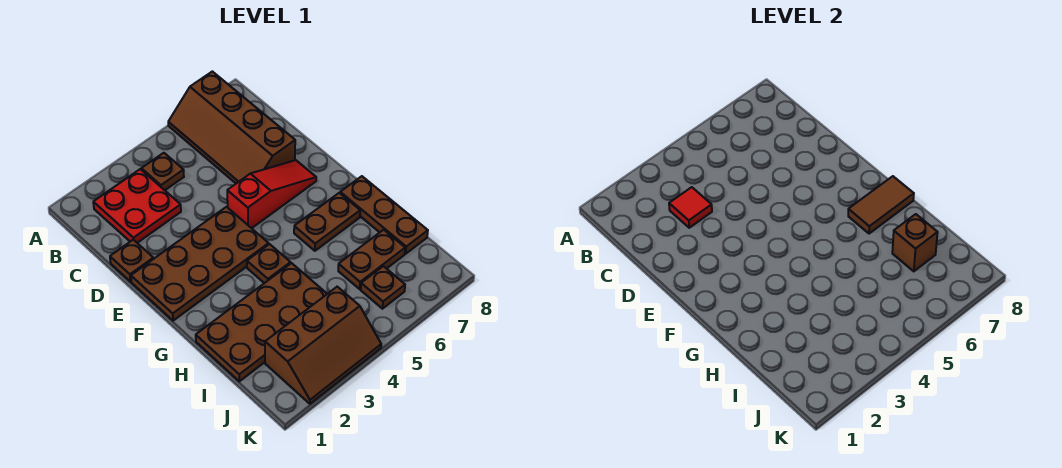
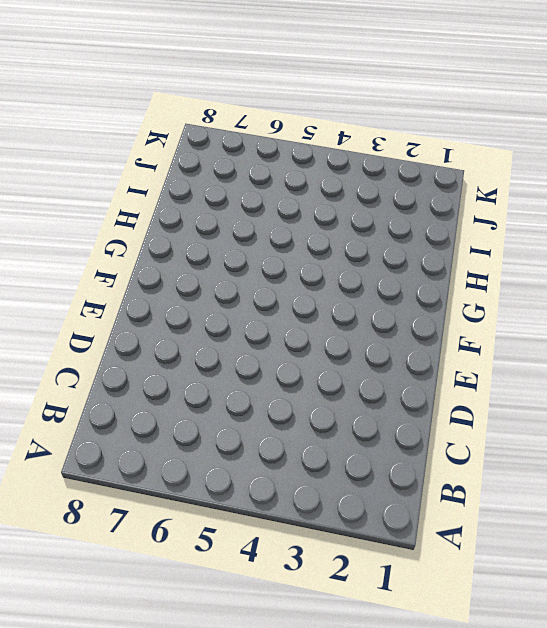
none -> brown 2x4 slope [168,71,295,183]
none -> red 2x2 plate [93,169,181,243]
none -> brown 1x1 plate [141,153,184,190]

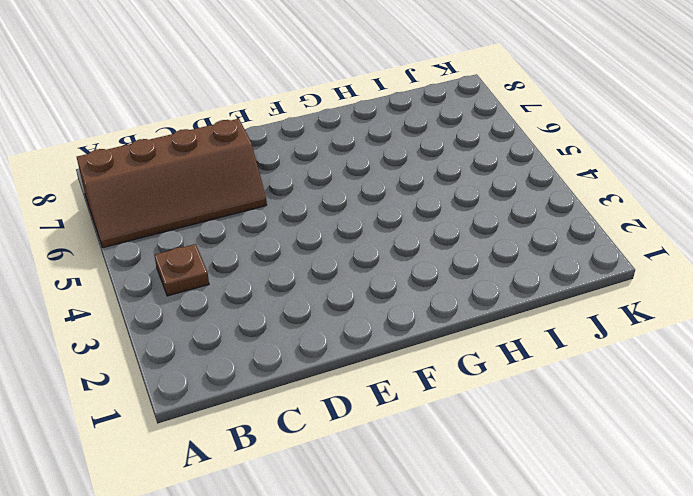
none -> red 2x2 plate [93,169,181,243]
none -> brown 1x1 plate [110,240,153,282]
none -> brown 2x4 plate [131,207,269,321]

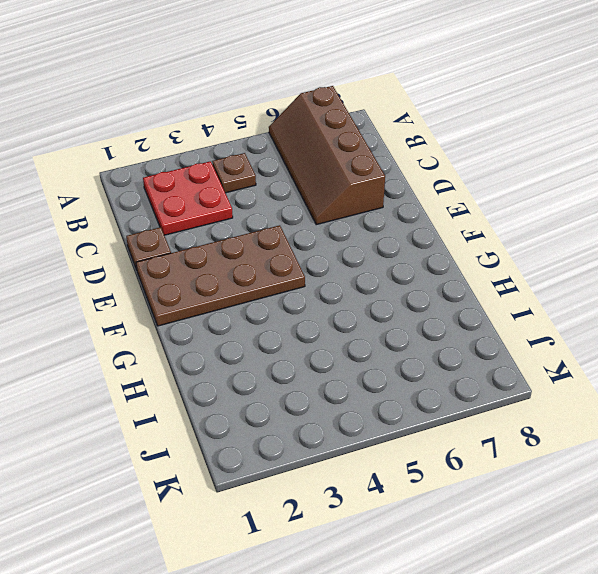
none -> red 1x3 slope [227,160,316,228]
none -> brown 1x1 plate [247,244,291,283]
none -> brown 1x2 plate [294,193,360,251]

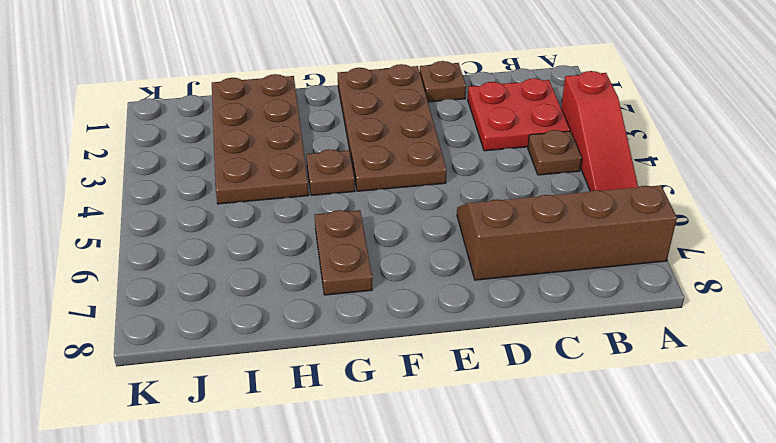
red 1x3 slope [561,71,638,191] -> red 1x3 slope moved to [227,160,316,228]
none -> brown 1x3 plate [340,176,428,254]
none -> brown 1x2 plate [338,230,405,289]
none -> brown 2x3 slope [265,287,381,404]

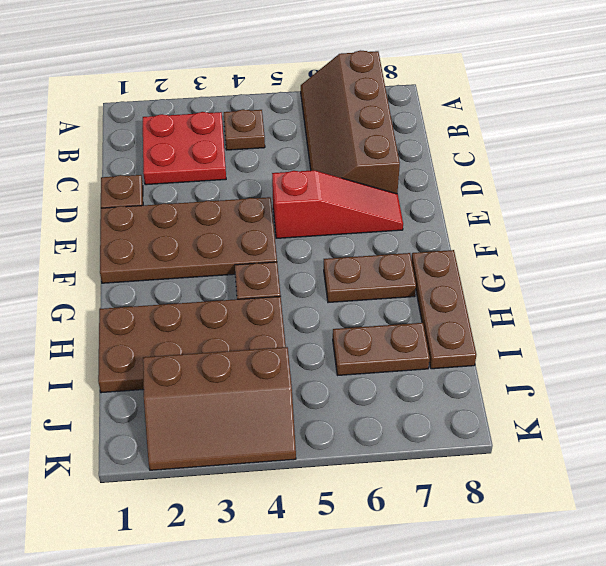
none -> brown 1x1 plate [361,266,405,309]
none -> red 1x1 tile [669,187,712,228]
none -> brown 1x2 tile [848,176,914,234]

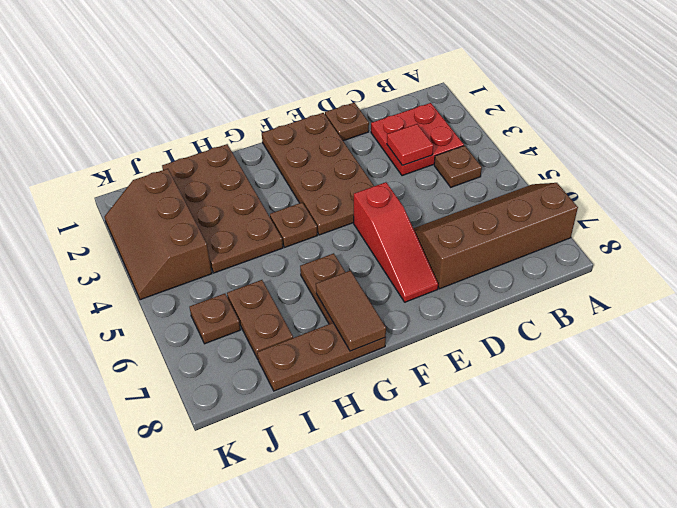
none -> brown 1x1 brick [892,214,938,271]

